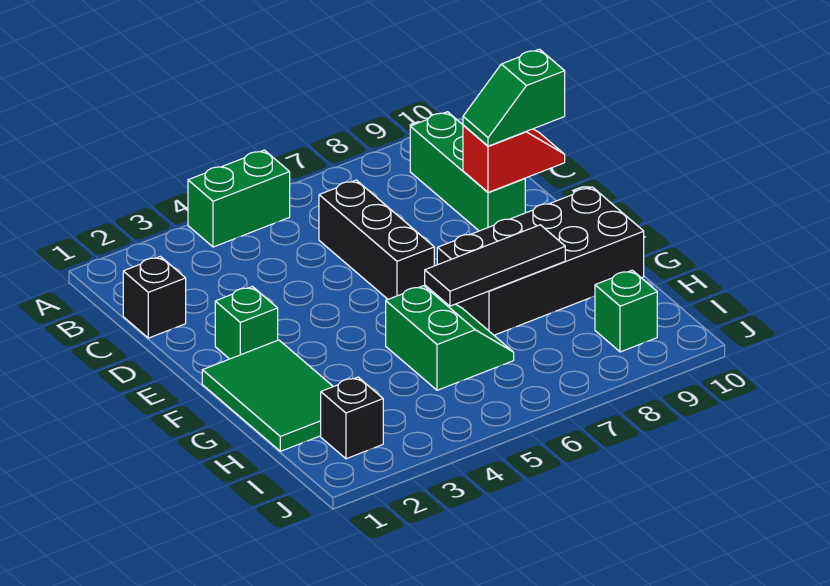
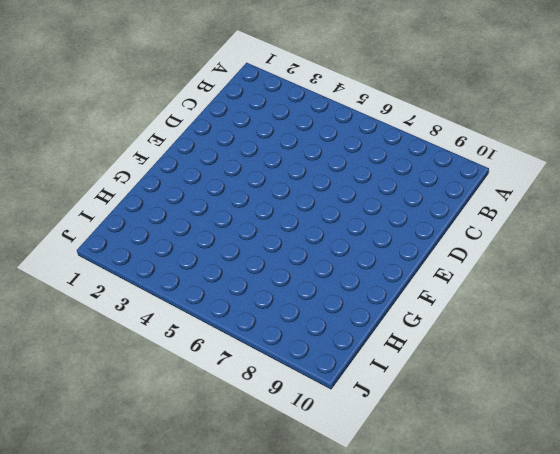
none -> green 1x2 brick [188,150,290,247]
none -> green 1x3 brick [410,112,525,231]
none -> black 1x1 brick [123,257,186,338]

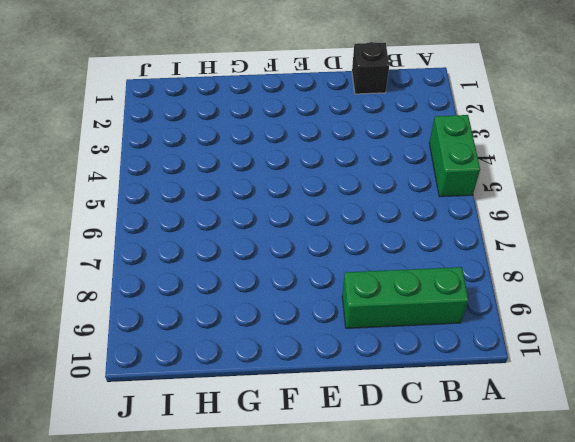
none -> black 1x3 brick [319,180,434,299]
none -> green 1x1 brick [215,287,278,359]
none -> green 2x3 tile [202,340,333,451]

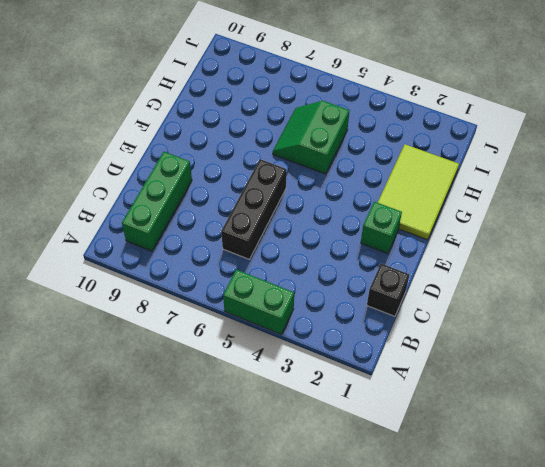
lime 2x3 tile [378,144,459,240] -> green 2x3 tile [202,340,333,451]
none -> black 2x4 brick [437,187,644,335]
none -> black 1x1 brick [321,377,383,459]
none -> green 1x1 brick [595,270,657,352]

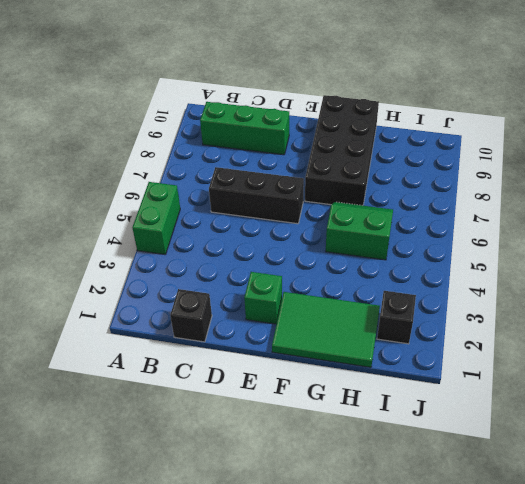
none -> green 1x1 brick [595,270,657,352]
none -> red 1x2 slope [463,125,565,192]
none -> black 1x3 tile [425,225,565,306]

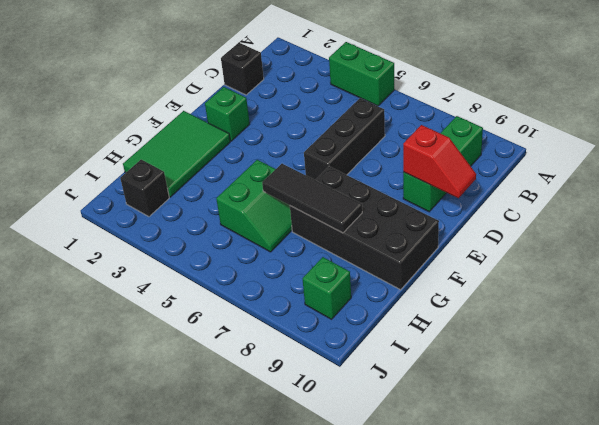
none -> green 1x2 slope [463,49,565,146]

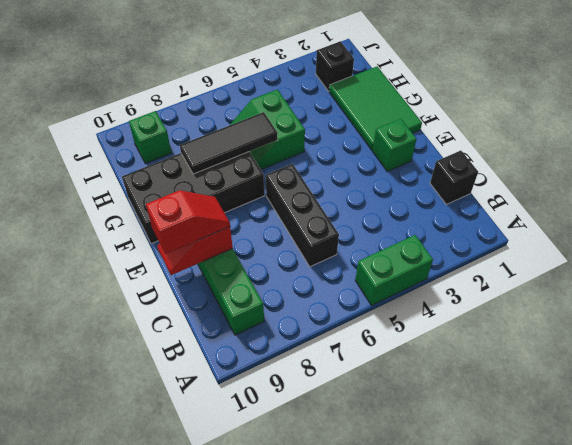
red 1x2 slope [146,190,230,254] -> green 1x2 slope [463,49,565,146]

